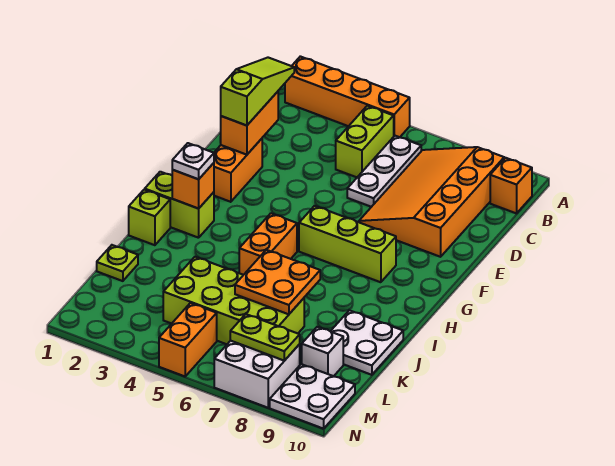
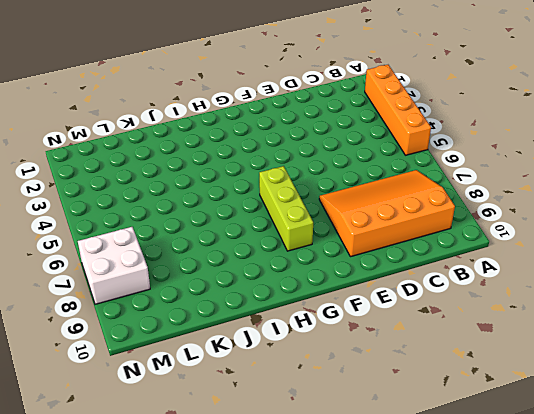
none -> lime 1x2 brick [336,106,394,177]
none -> white 1x3 plate [347,136,421,207]
none -> orange 1x1 brick [490,158,532,213]

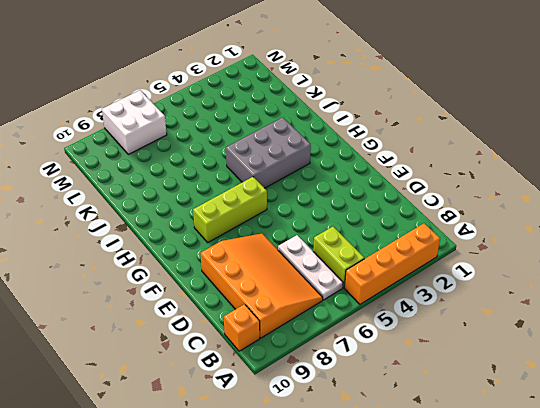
grey 2x3 brick [226,117,311,188] -> orange 1x2 brick [239,213,297,275]
none -> orange 1x2 brick [214,139,262,202]
none -> lime 1x2 brick [145,172,214,238]
none -> lime 1x1 brick [129,190,170,245]

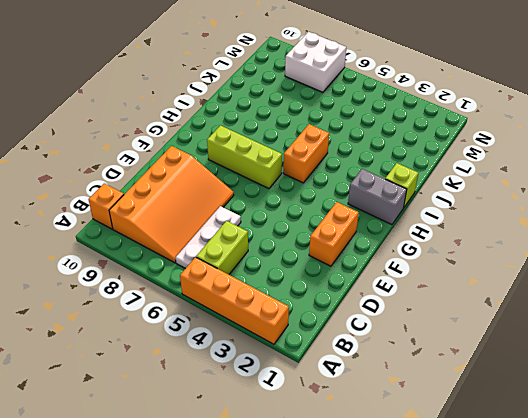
grey 1x2 brick [348,169,407,225] -> lime 1x2 brick [145,172,214,238]
none -> white 2x2 plate [330,310,403,375]
none -> lime 1x1 plate [97,245,138,281]
none -> lime 2x4 brick [163,257,304,344]

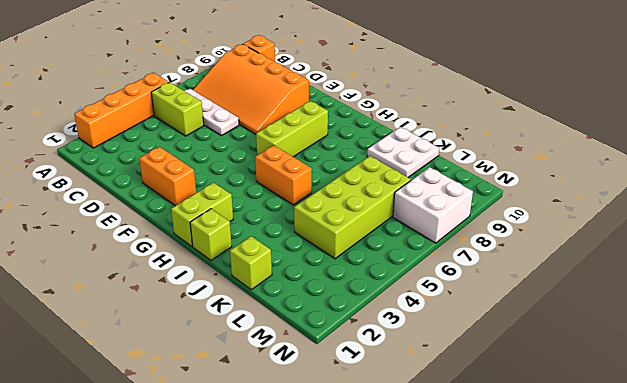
lime 1x1 brick [230,236,272,290] -> lime 1x1 plate [97,245,138,281]
none -> white 1x1 brick [302,327,343,376]
none -> orange 1x2 brick [159,303,217,376]
none -> white 2x2 plate [270,364,355,429]

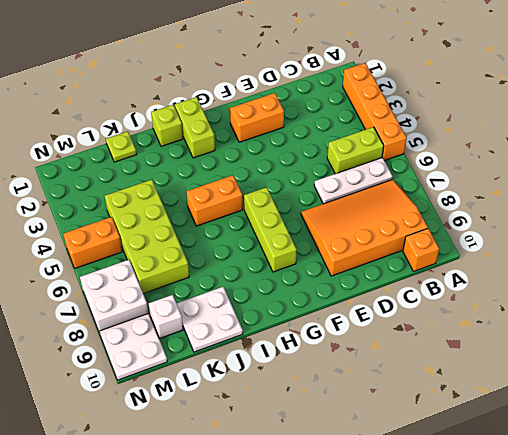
none -> orange 1x2 brick [221,92,278,155]
none -> orange 1x1 brick [172,163,214,209]
none -> orange 2x2 plate [235,250,320,314]

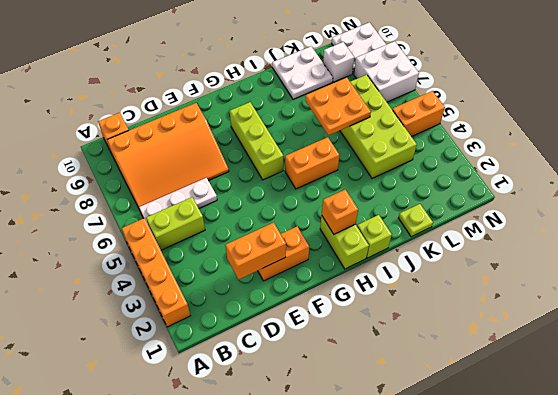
none -> lime 1x2 plate [230,314,300,361]
none -> lime 1x3 slope [221,58,294,126]
none -> white 1x1 plate [172,143,214,179]

